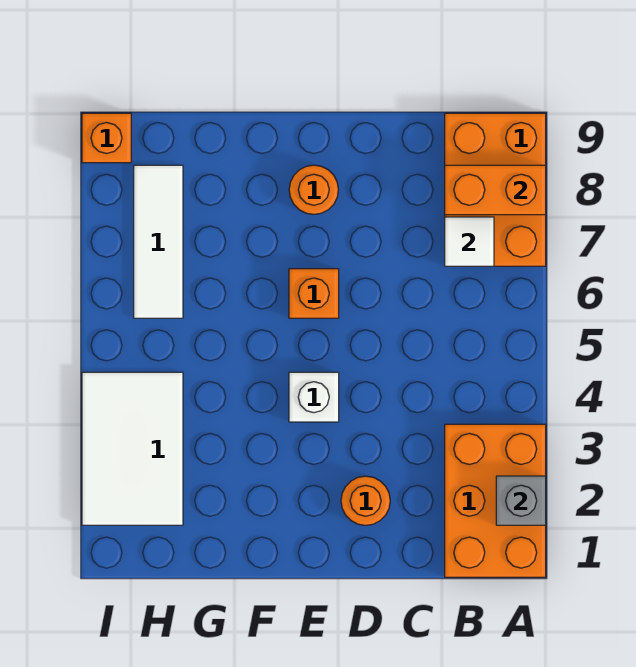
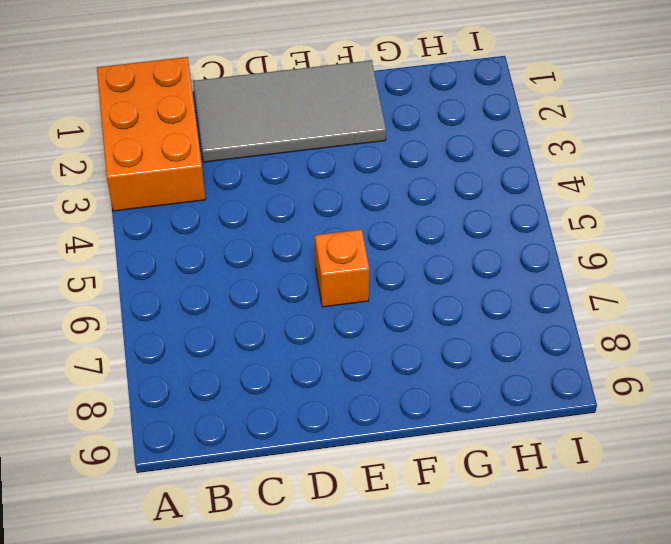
grey 2x4 tile [193,60,386,162] -> orange 1x1 round brick [341,476,390,525]
none -> orange 2x3 brick [445,113,546,266]
none -> white 1x1 brick [289,372,339,422]
none -> orange 1x1 round brick [289,165,338,214]

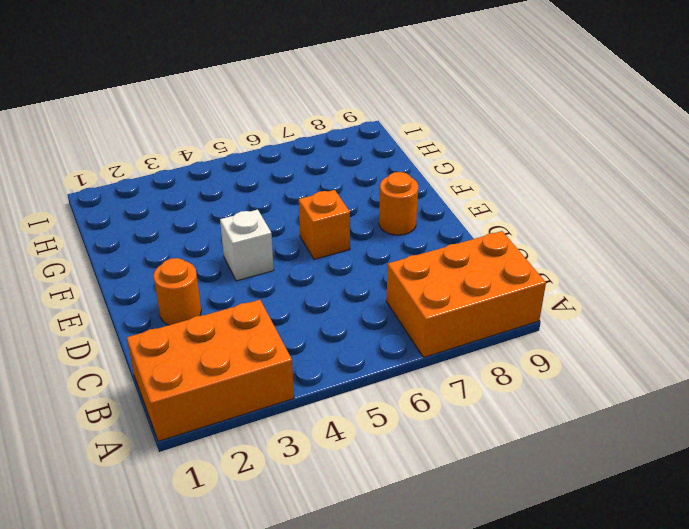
none -> white 2x3 tile [82,372,183,525]
none -> white 1x3 tile [134,165,183,318]
none -> orange 1x1 brick [82,113,131,163]

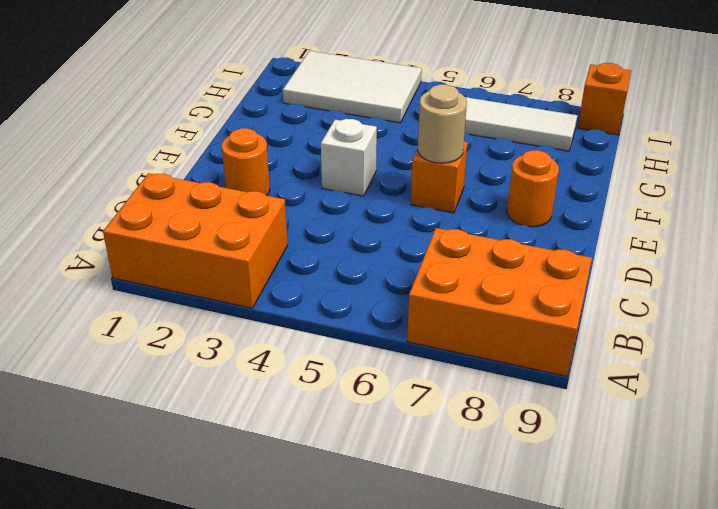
tan 1x1 round brick [418,85,467,163] -> none
none -> grey 1x1 brick [496,476,546,525]
none -> orange 1x2 brick [445,165,546,215]
none -> white 1x1 tile [445,217,494,266]

